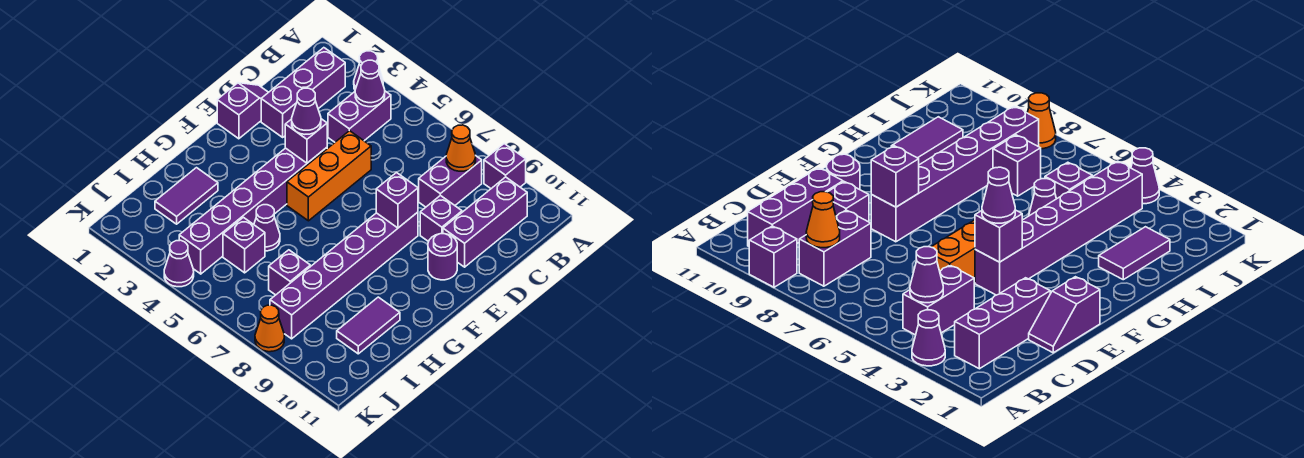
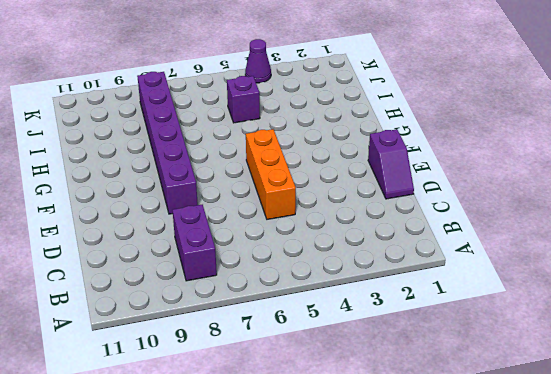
none -> purple 1x1 cone [354,51,383,89]
none -> purple 1x1 brick [484,144,526,188]
none -> purple 1x3 brick [261,48,345,137]

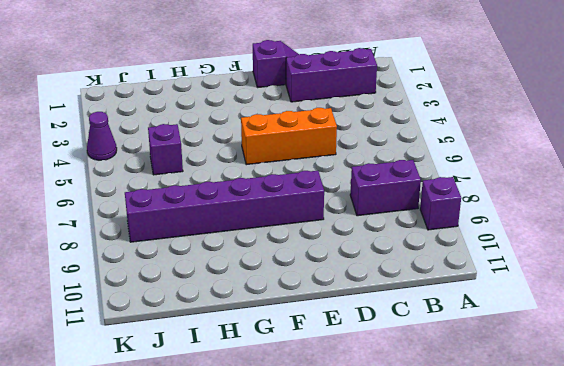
none -> purple 1x1 cone [354,51,383,89]
none -> purple 1x2 brick [328,91,391,142]
none -> purple 1x3 brick [443,177,527,267]

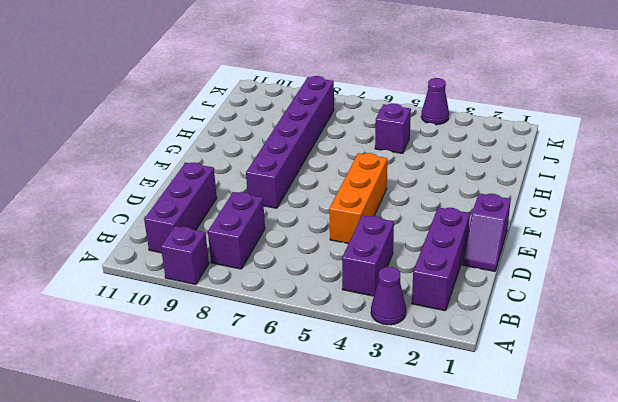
none -> purple 1x1 brick [420,195,462,242]
none -> purple 1x6 brick [179,148,327,274]
none -> purple 1x1 round brick [428,234,457,280]

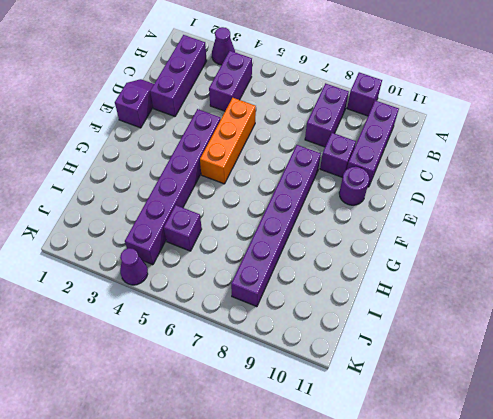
none -> purple 1x2 tile [155,168,218,224]
none -> purple 1x1 cone [254,205,280,251]
none -> purple 1x2 tile [337,297,400,354]

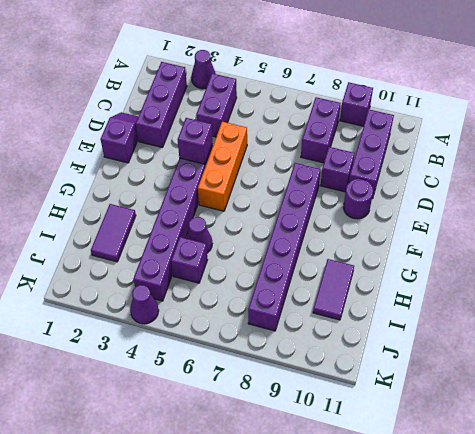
none -> purple 1x1 brick [269,250,310,295]
none -> orange 1x1 cone [255,305,284,352]
none -> purple 1x1 cone [355,60,385,107]

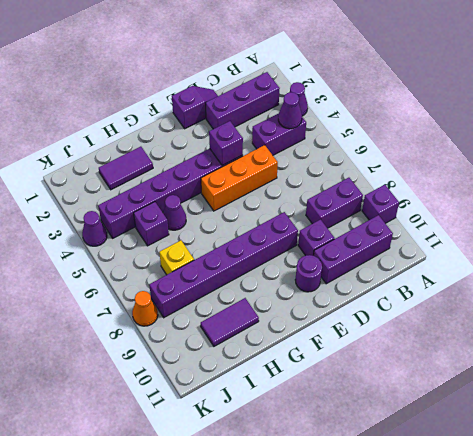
yellow 1x1 brick [159,240,194,275] -> purple 1x1 brick [269,250,310,295]
none -> orange 1x1 cone [446,125,476,171]
none -> purple 1x1 brick [376,173,418,228]
none -> purple 1x1 cone [292,88,321,134]

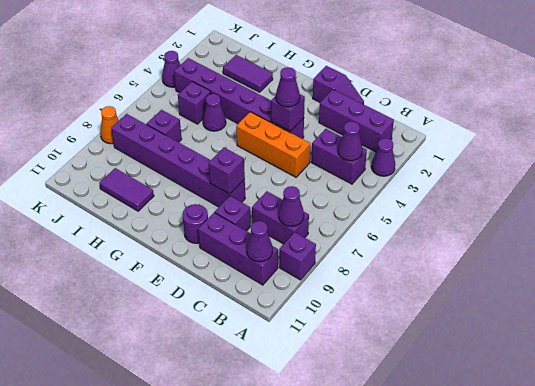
purple 1x1 cone [279,186,304,226] -> orange 1x1 cone [446,125,476,171]
purple 1x1 cone [247,221,273,262] -> none

